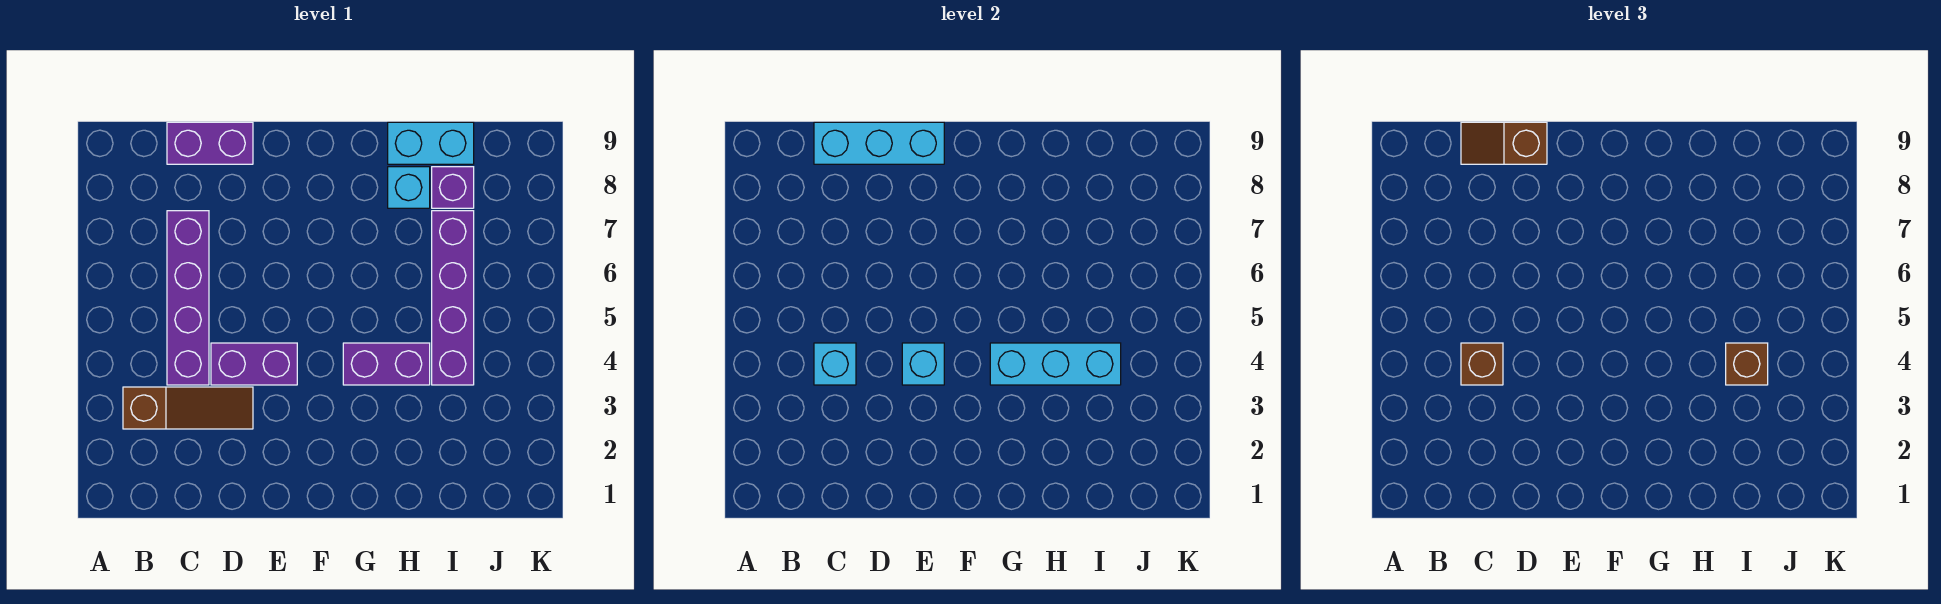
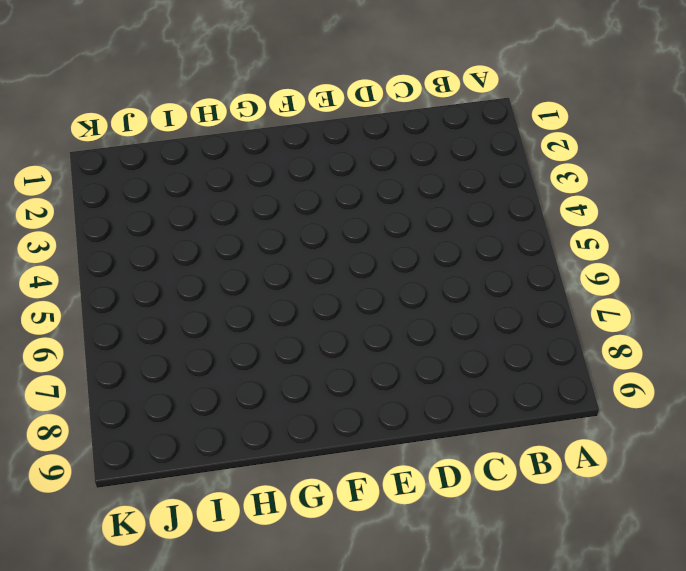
none -> brown 1x3 slope [123,387,253,429]
none -> purple 1x4 brick [167,211,209,385]
none -> purple 1x2 brick [167,122,253,164]

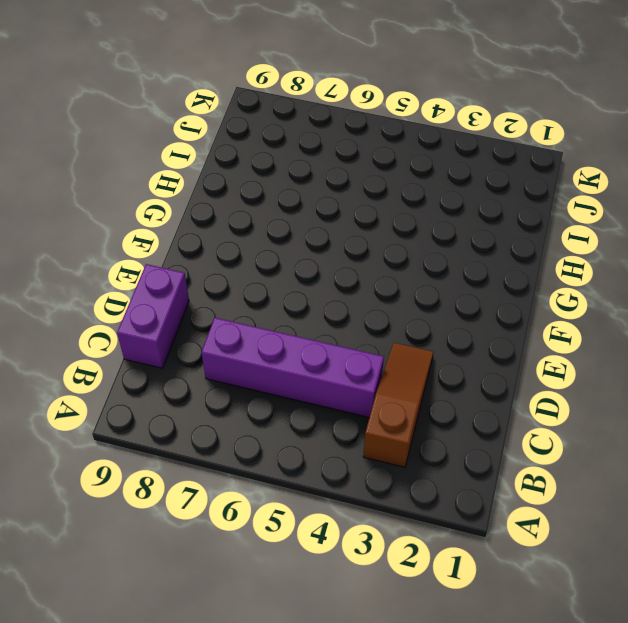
none -> purple 1x2 brick [211,343,297,385]
none -> purple 1x2 brick [343,343,430,385]
none -> cyan 1x1 brick [388,167,430,208]

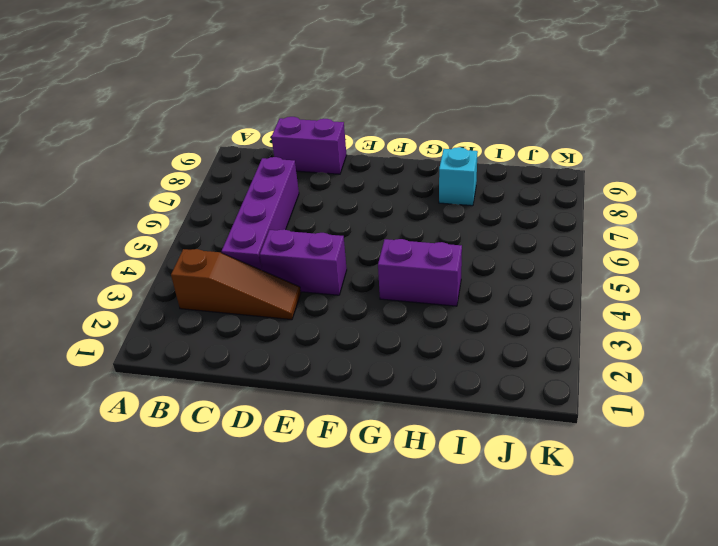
none -> cyan 1x2 brick [388,122,474,164]
none -> purple 1x4 brick [432,211,474,385]
none -> purple 1x1 brick [432,167,474,208]

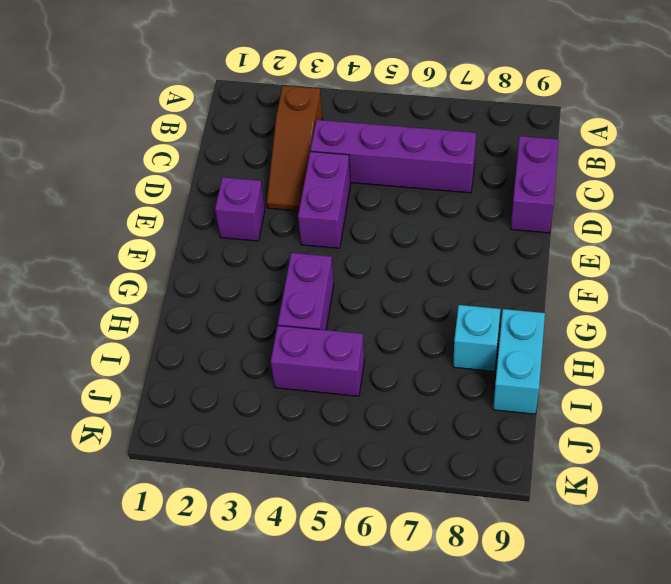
purple 1x1 brick [215,177,265,241] -> purple 1x1 brick moved to [432,167,474,208]
purple 1x2 brick [271,326,365,396] -> purple 1x4 brick [432,211,474,385]
none -> cyan 1x1 brick [814,343,856,385]
none -> cyan 1x3 brick [814,122,944,164]
none -> cyan 1x1 brick [902,343,944,385]

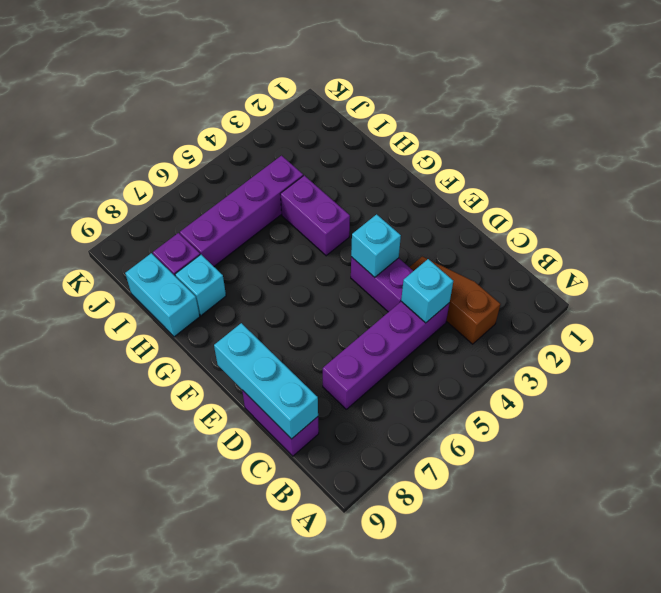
none -> cyan 1x3 brick [990,343,1121,385]
none -> brown 1x1 brick [1461,343,1503,385]
none -> brown 1x2 slope [1461,122,1547,164]

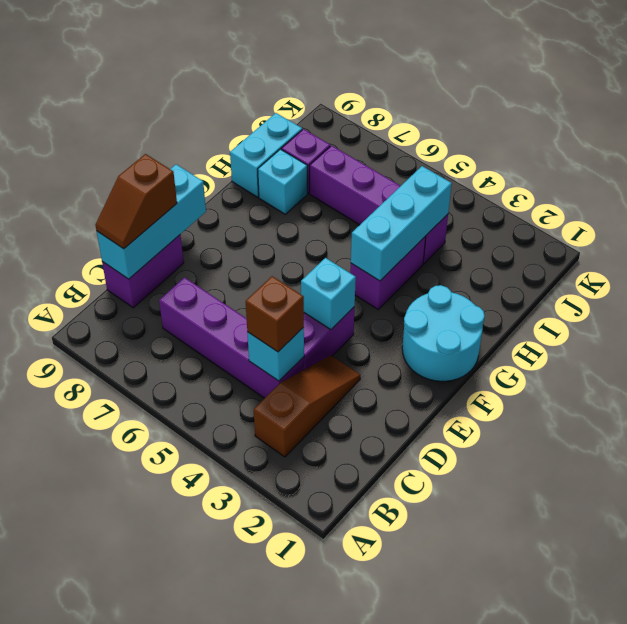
cyan 2x2 round brick [402,285,485,381] -> none
none -> brown 1x1 brick [1726,343,1768,385]

